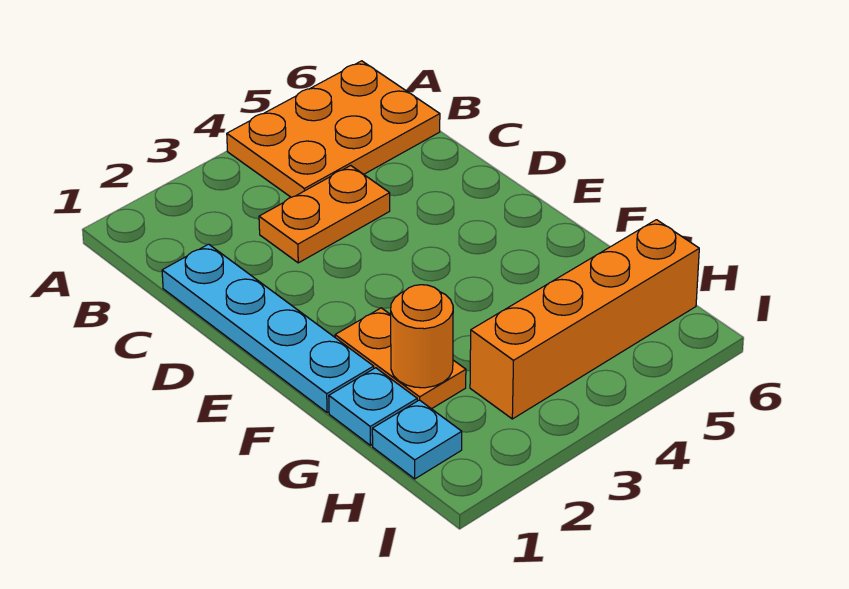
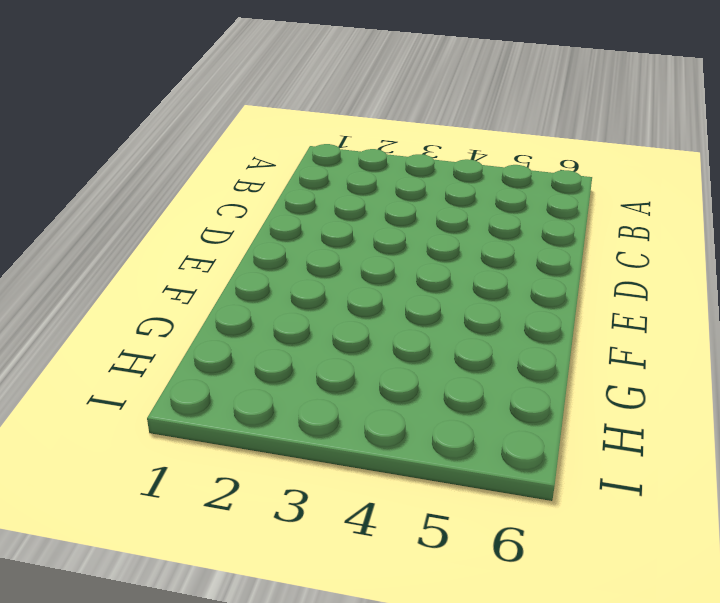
none -> orange 2x3 plate [227,61,440,197]
none -> cyan 1x4 plate [162,244,374,413]

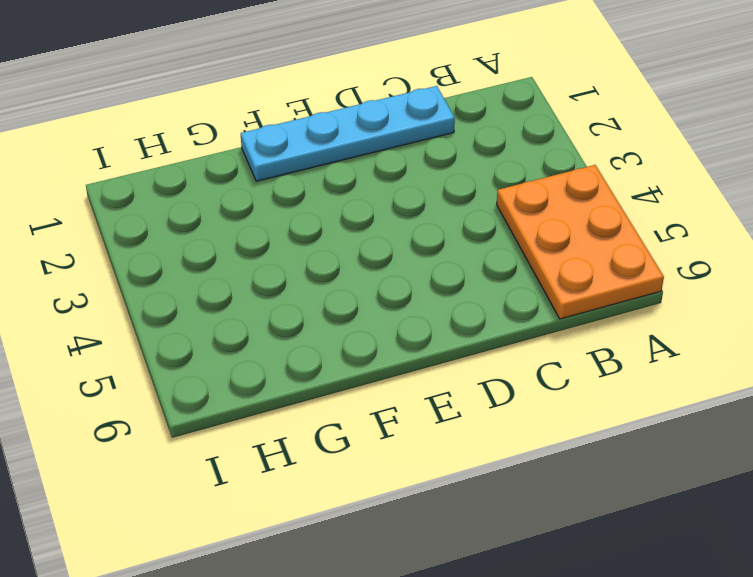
none -> orange 1x2 plate [259,166,390,263]
none -> orange 1x2 plate [335,308,466,409]

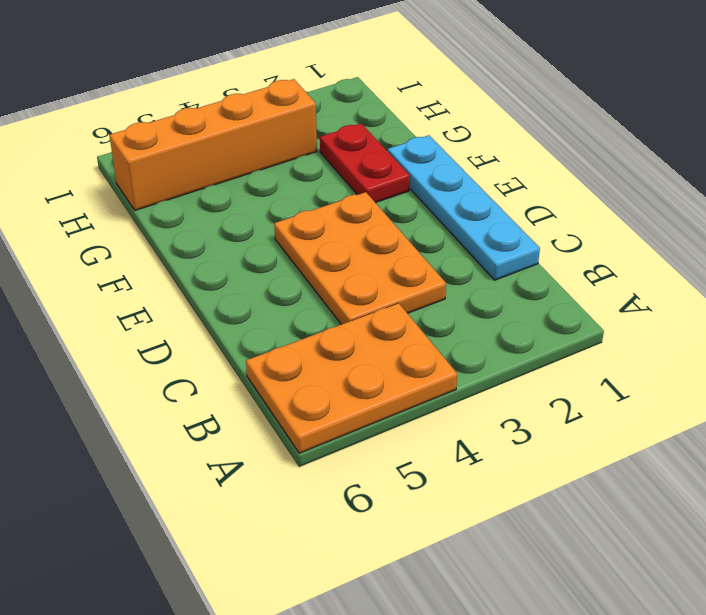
orange 2x3 plate [274,192,446,324] -> orange 1x2 plate [259,166,390,263]
red 1x2 plate [320,123,410,203] -> orange 1x2 plate [335,308,466,409]
none -> cyan 1x1 plate [329,368,417,445]
none -> cyan 1x1 plate [372,400,462,479]

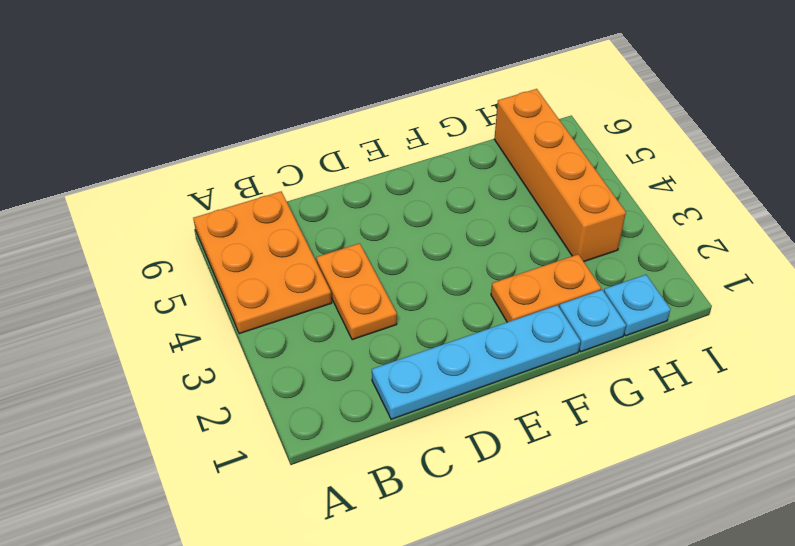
none -> orange 1x1 round brick [391,285,453,388]

